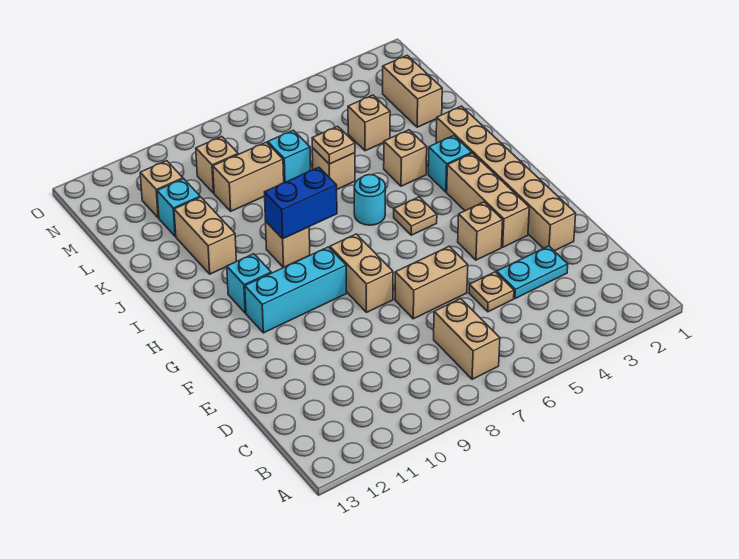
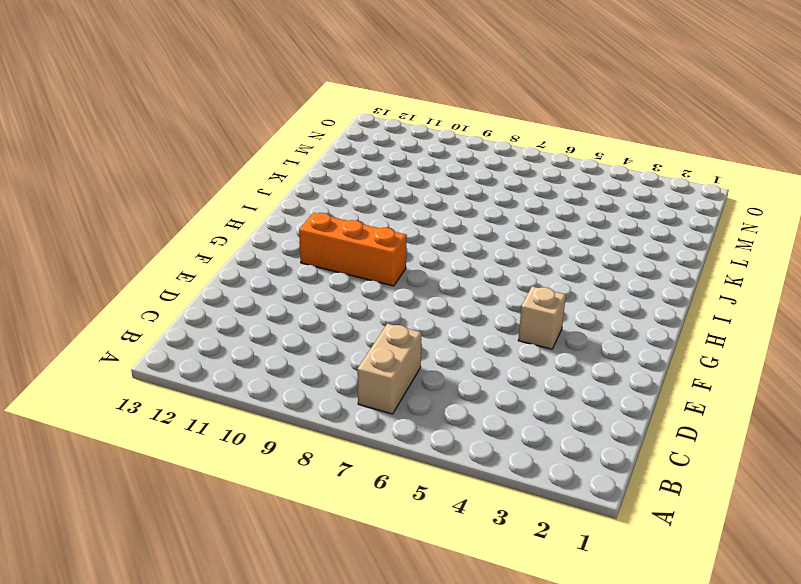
orange 1x3 brick [299,213,407,286] -> cyan 1x3 brick [245,247,346,333]
none -> cyan 1x2 plate [497,246,568,299]
none -> tan 1x1 plate [469,272,514,312]
none -> tan 1x6 brick [436,106,576,251]

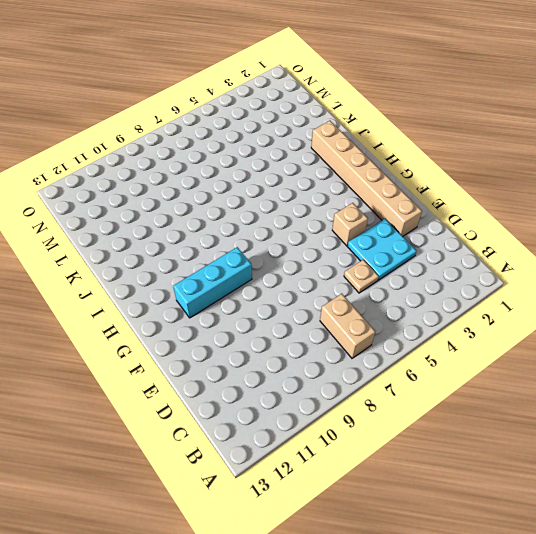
cyan 2x2 plate [347,219,417,280] -> cyan 1x2 plate [497,246,568,299]
none -> tan 1x2 brick [395,246,468,319]
none -> tan 1x3 brick [447,153,529,247]
none -> tan 1x2 brick [330,234,393,312]

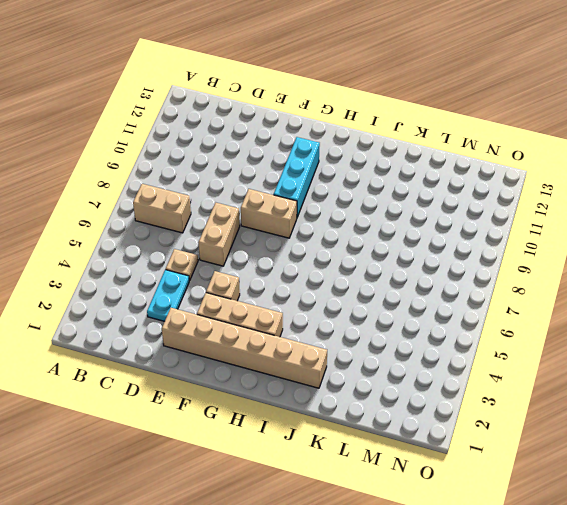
none -> tan 1x1 plate [394,197,437,235]
none -> cyan 1x1 brick [227,254,271,313]
none -> cyan 1x1 brick [428,136,472,192]

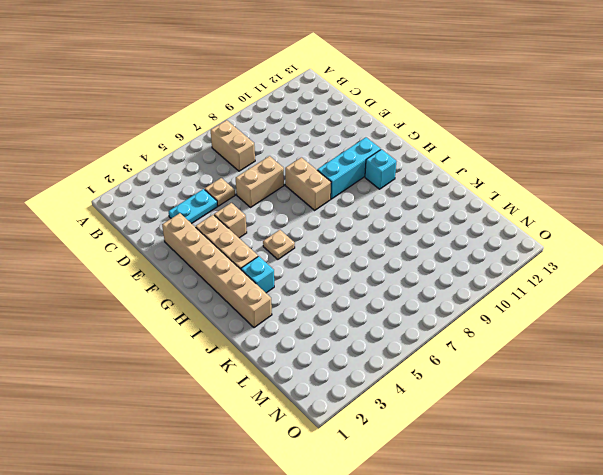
none -> cyan 1x1 round brick [354,175,386,225]
none -> tan 1x1 brick [266,222,310,268]
none -> tan 1x1 brick [384,130,427,186]

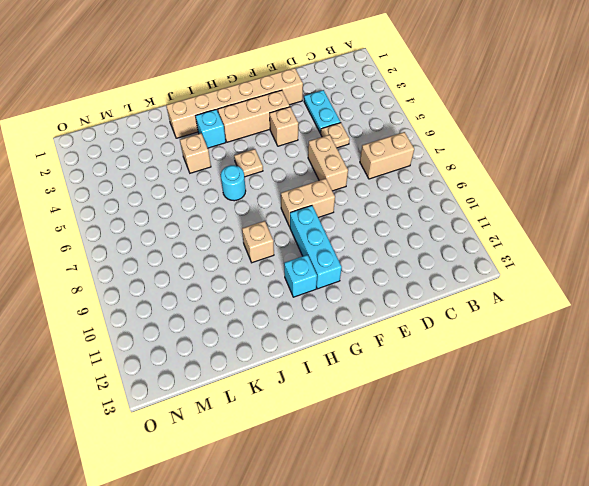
none -> tan 1x2 brick [174,197,236,274]
none -> tan 1x1 brick [312,147,355,189]
none -> tan 1x2 brick [383,55,442,127]

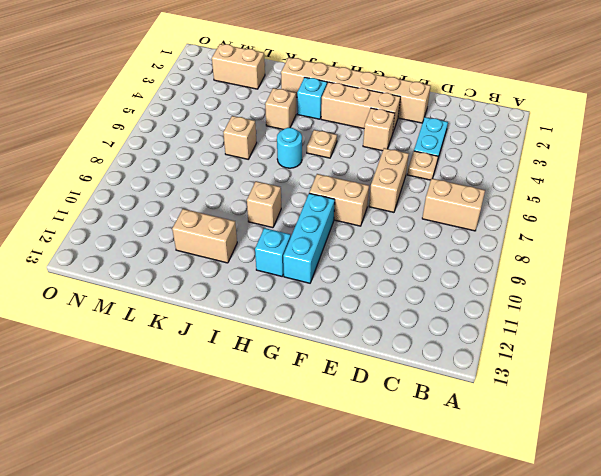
none -> tan 1x1 brick [348,95,390,151]
none -> cyan 1x1 brick [268,130,311,183]
none -> tan 1x2 brick [213,142,284,211]

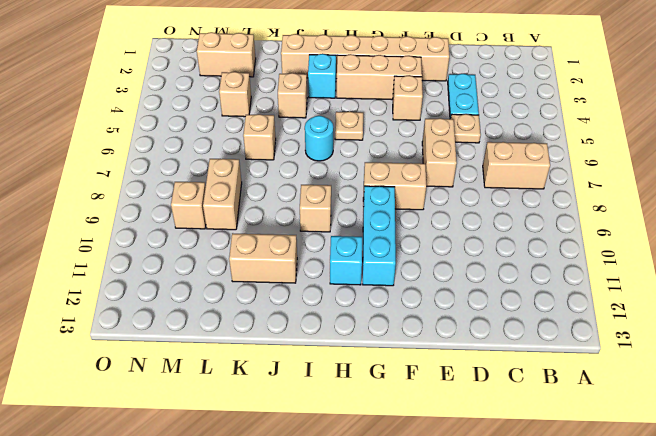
none -> cyan 1x1 brick [268,130,311,183]
none -> cyan 1x1 brick [157,179,200,236]
none -> tan 1x1 brick [140,161,183,218]

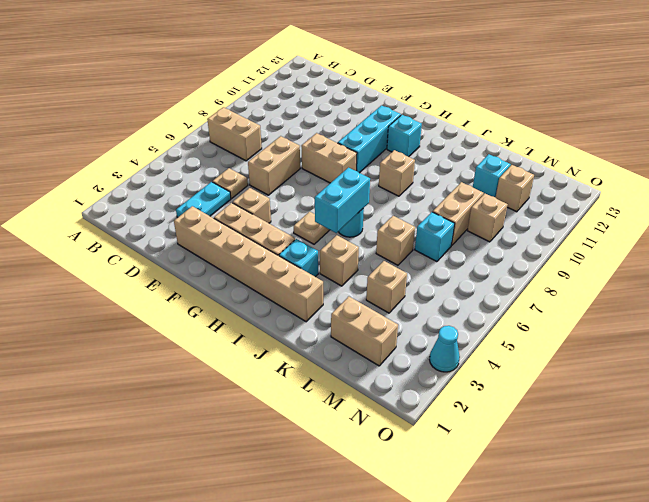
cyan 1x2 brick [315,168,370,233] -> none
cyan 1x1 cone [429,326,460,372] -> none
none -> tan 1x2 brick [174,197,236,274]
none -> blue 1x2 brick [265,167,337,239]
none -> tan 1x1 plate [312,126,355,164]

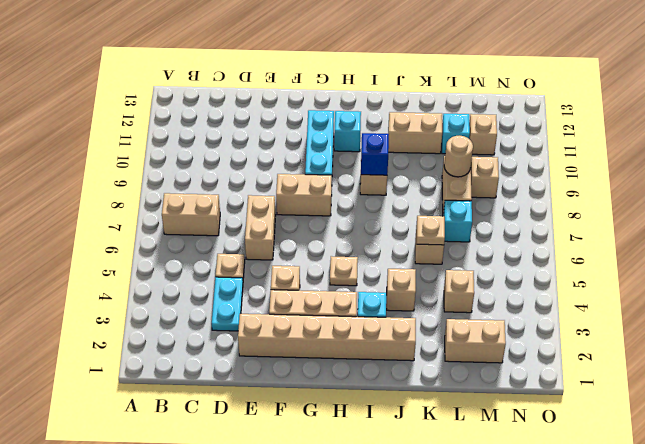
blue 1x1 brick [361,133,389,175] -> blue 1x2 brick [265,167,337,239]
tan 1x1 round brick [444,136,473,177] -> none
none -> cyan 1x1 round brick [354,175,386,225]

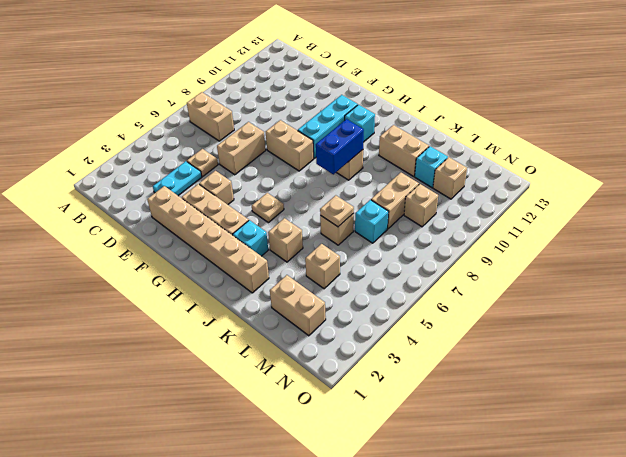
none -> cyan 1x1 round brick [354,175,386,225]

